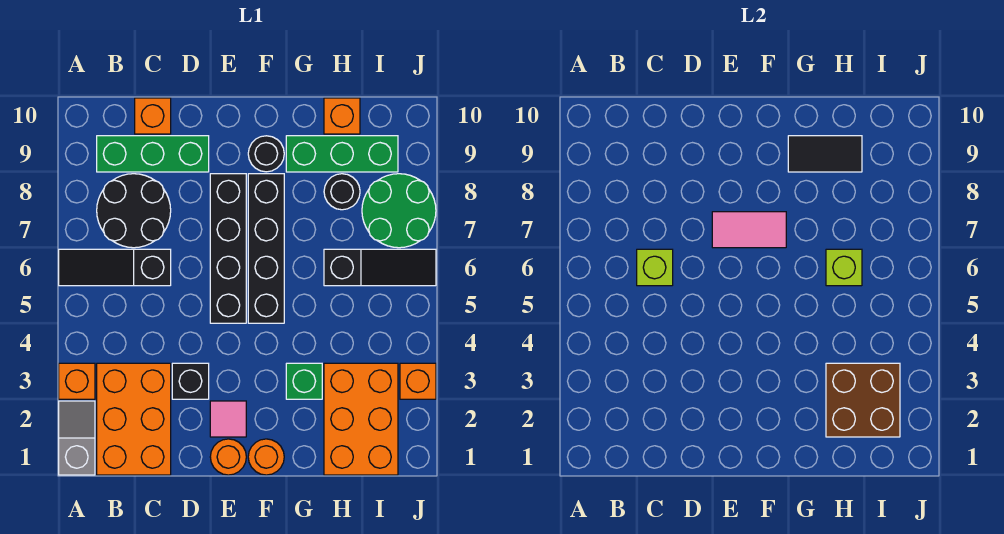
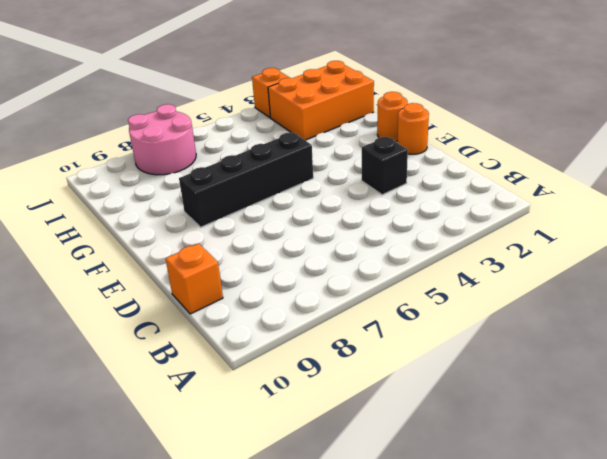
pink 2x2 round brick [128,104,196,175] -> green 2x2 round brick [362,174,436,248]
none -> grey 1x2 slope [59,401,95,475]
none -> orange 1x1 brick [59,363,95,399]
none -> black 1x3 slope [59,249,171,286]

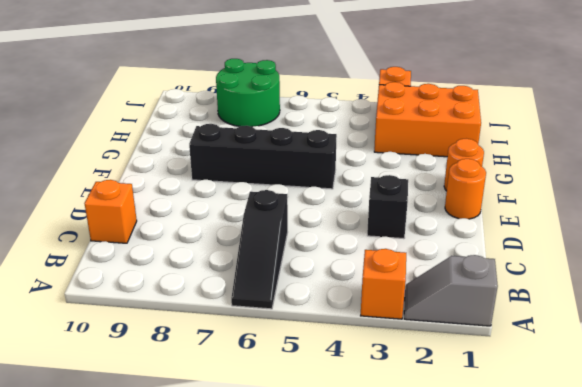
none -> orange 2x3 brick [97,363,171,475]
none -> black 2x2 round brick [97,174,171,248]
none -> green 1x3 brick [97,136,209,172]

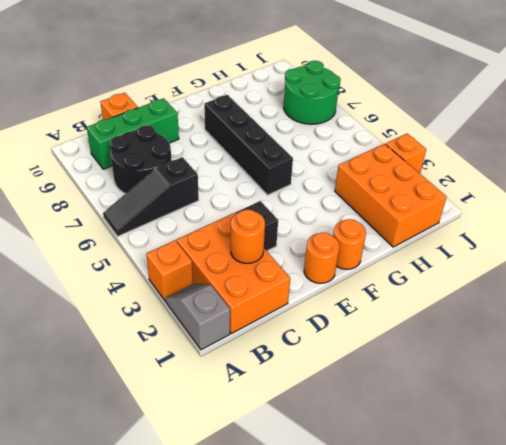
orange 1x1 round brick [231,209,265,263] -> none
none -> pink 1x1 tile [210,401,246,437]
none -> black 1x4 brick [210,174,246,323]
none -> black 1x1 round brick [248,136,284,172]

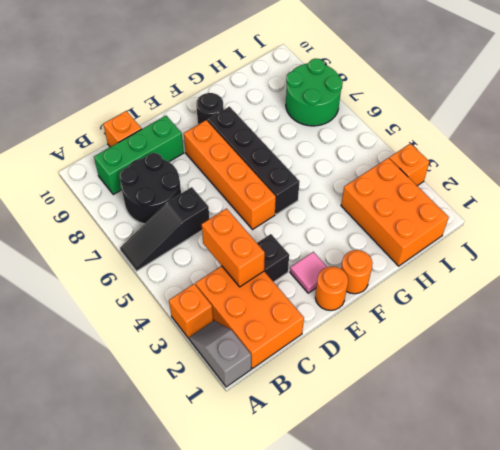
orange 1x2 brick [202,209,265,287] -> none
orange 1x4 brick [184,120,276,229] -> black 1x4 brick [210,174,246,323]
none -> green 1x1 brick [286,363,322,399]
none -> green 1x3 brick [286,136,398,172]
none -> black 1x3 slope [324,249,436,286]

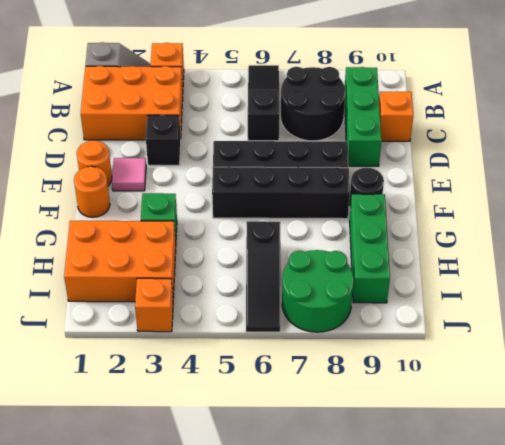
none -> black 1x1 round brick [324,174,360,210]
none -> orange 1x1 brick [324,98,360,134]
none -> lime 1x1 brick [637,249,673,286]

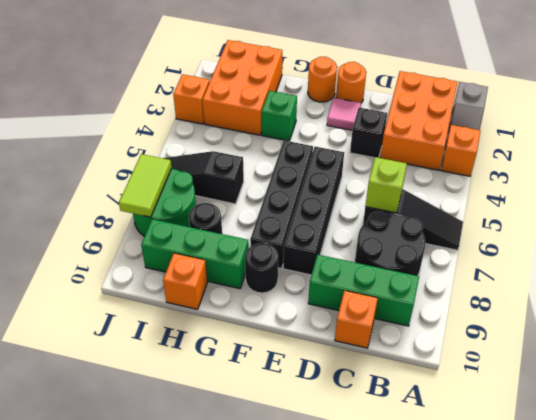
lime 1x2 tile [119,154,172,217] -> none
none -> pink 1x2 tile [712,212,786,248]
none -> black 1x2 tile [788,136,862,172]
none -> brown 2x2 brick [826,363,900,437]

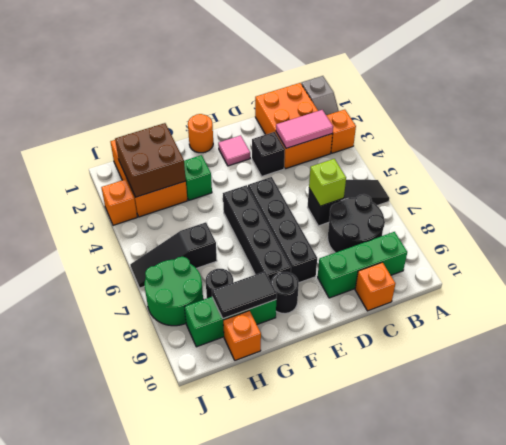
pink 1x2 tile [276,110,333,148] -> pink 1x2 tile moved to [712,212,786,248]
none -> orange 1x1 round brick [210,439,246,475]
none -> lime 1x1 brick [826,249,862,286]

